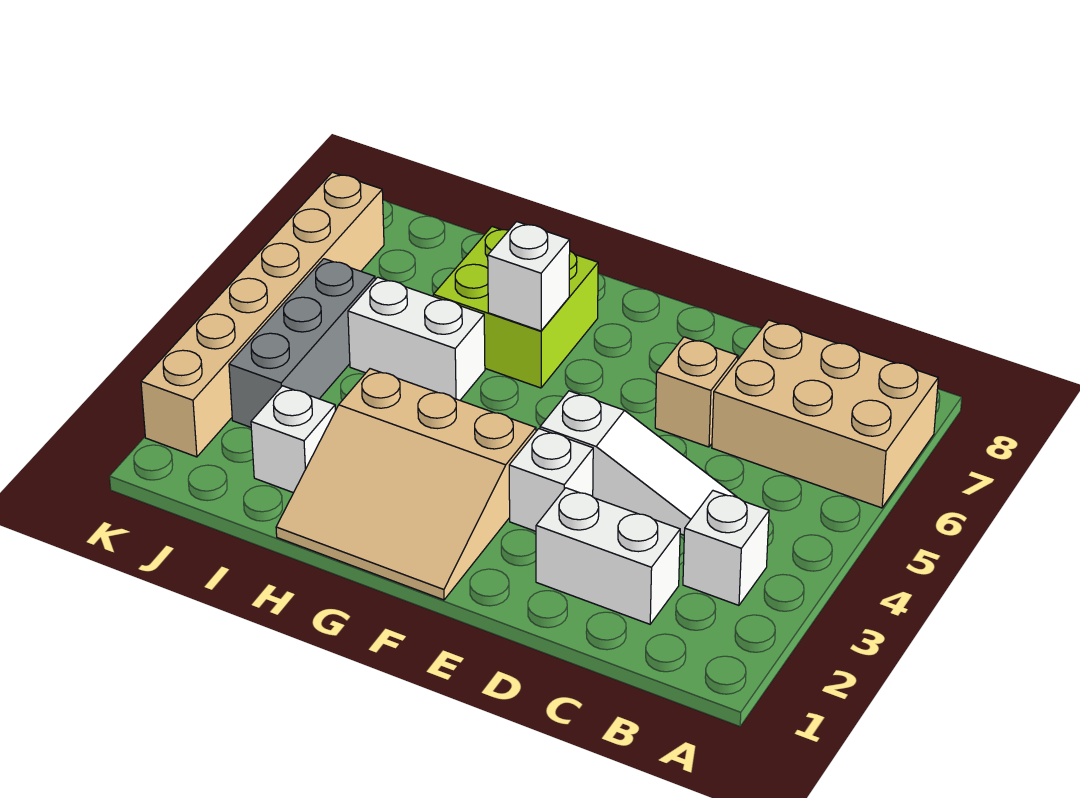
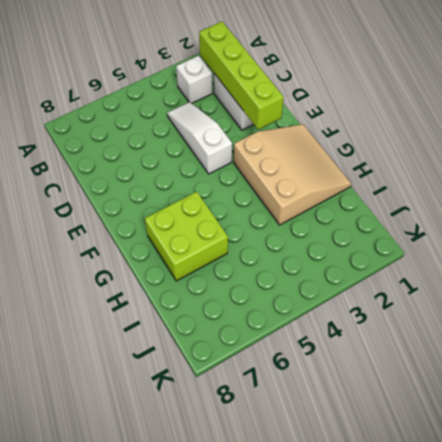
lime 1x4 brick [199,22,284,130] -> none
none -> tan 2x3 brick [712,320,938,508]
none -> tan 1x1 brick [655,337,738,447]
none -> white 1x1 brick [509,429,593,531]

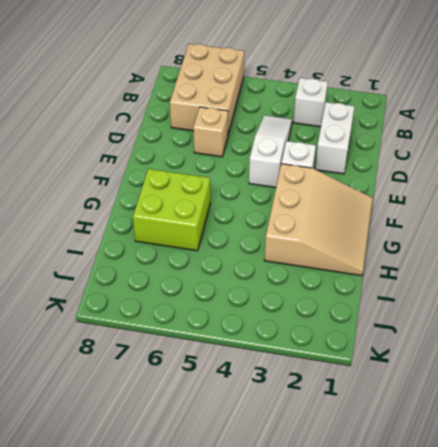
none -> white 1x2 brick [348,277,485,400]
none -> white 1x1 brick [251,386,335,493]
none -> grey 1x3 brick [229,259,375,427]

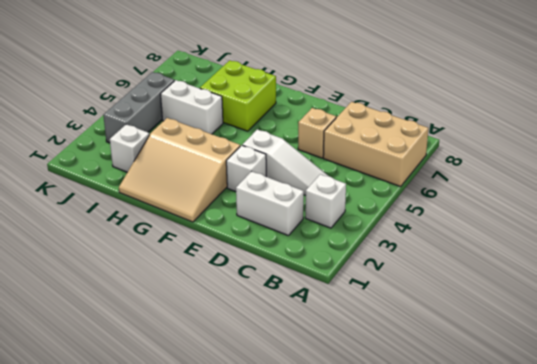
none -> tan 1x6 brick [141,172,384,457]
none -> white 1x1 brick [488,222,570,331]

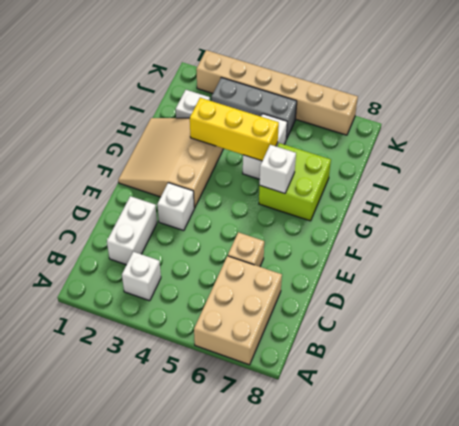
yellow 1x3 brick [190,98,279,161] -> none
none -> white 1x3 slope [540,391,737,535]

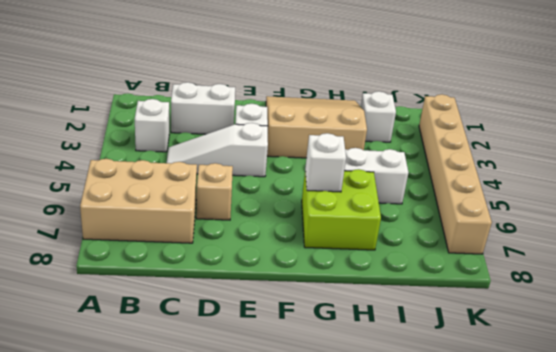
none -> grey 1x3 brick [229,259,375,427]

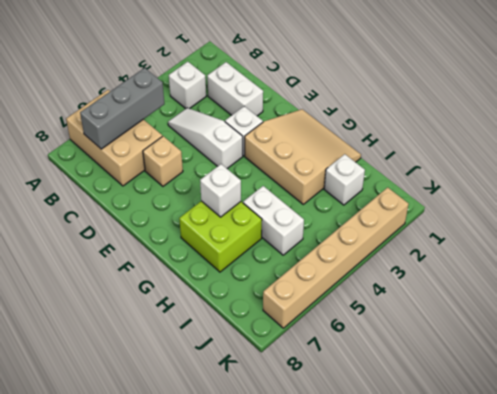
grey 1x3 brick [80,68,164,149] -> grey 1x3 brick moved to [229,259,375,427]

